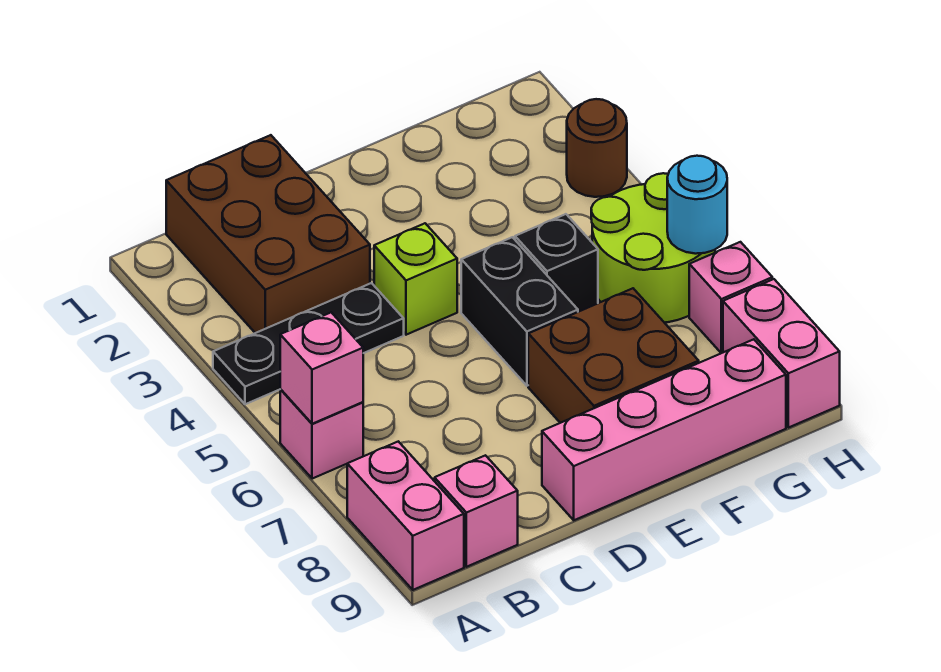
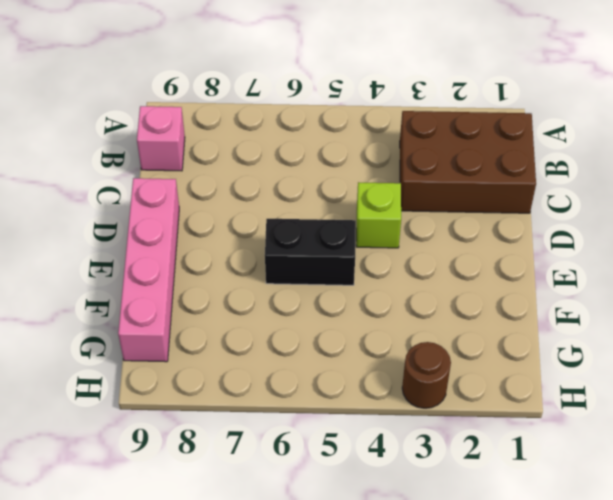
none -> black 1x3 plate [213,283,404,404]
none -> pink 1x1 brick [280,389,363,479]
none -> pink 1x2 brick [347,441,464,590]

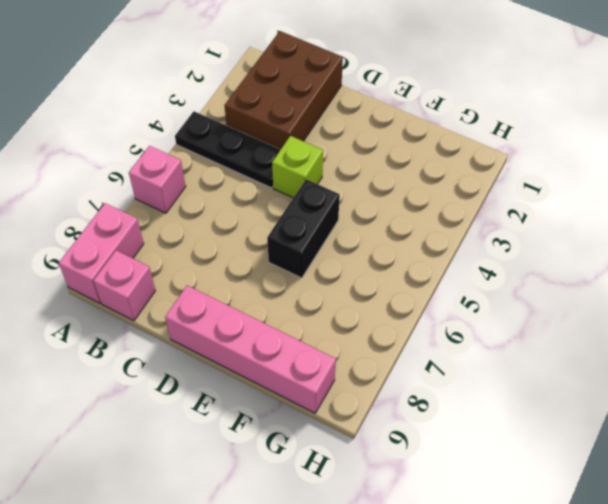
none -> brown 2x2 brick [528,288,699,423]
none -> black 1x1 brick [515,214,598,312]
none -> lime 2x2 round brick [591,173,715,323]

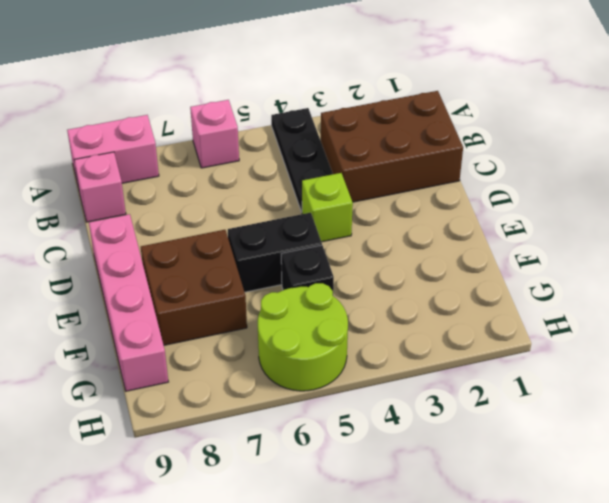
none -> brown 1x1 round brick [567,99,627,197]
none -> pink 1x1 brick [689,242,772,353]
none -> pink 1x2 brick [723,279,840,428]

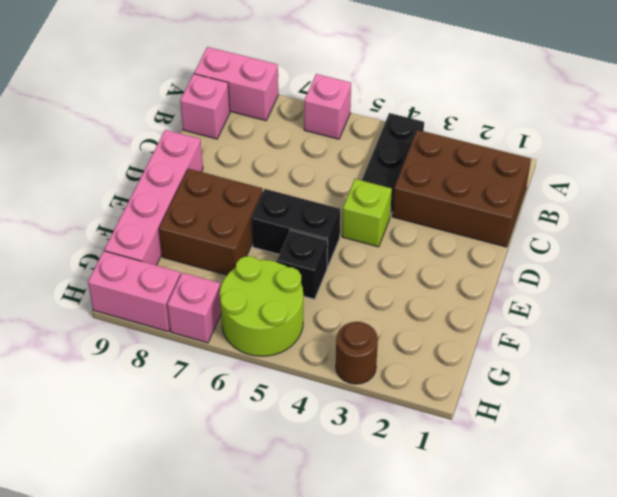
none -> pink 1x1 brick [280,312,363,424]
none -> cyan 1x1 round brick [667,156,727,254]

